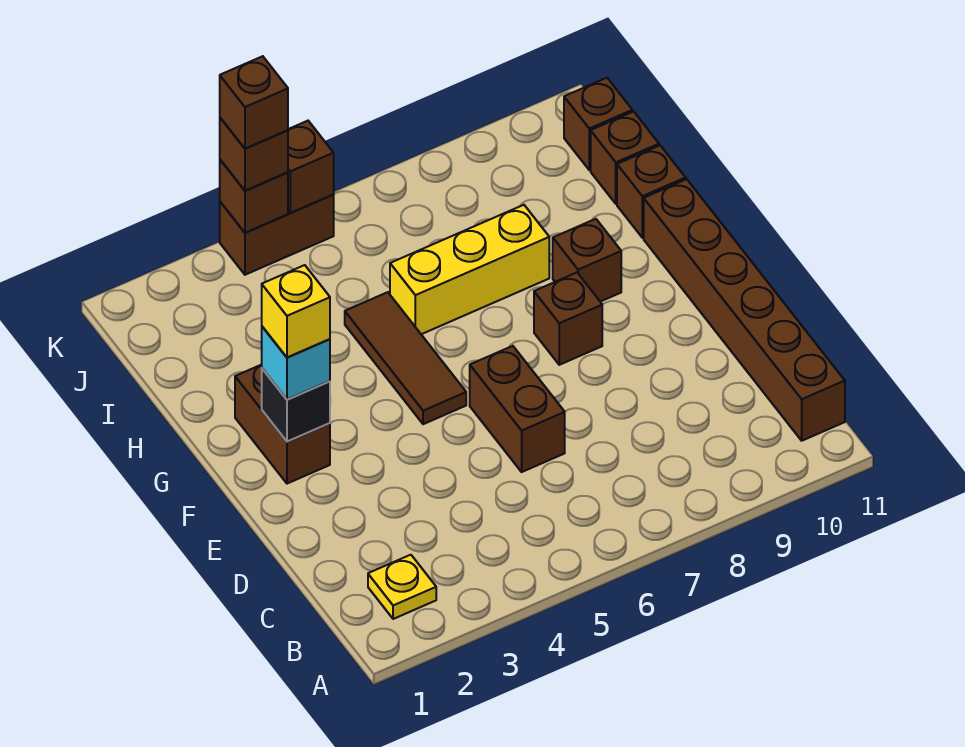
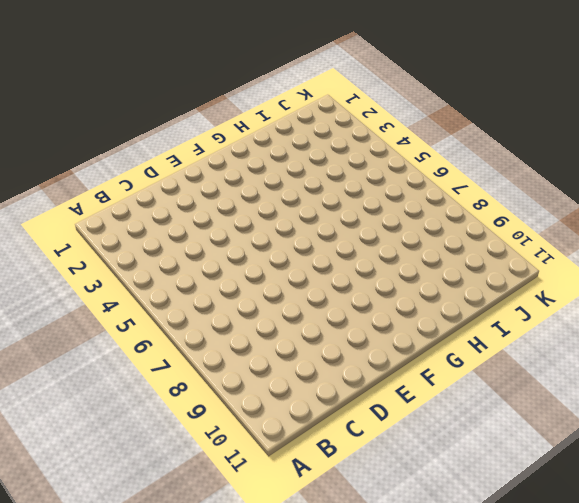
none -> yellow 1x1 plate [368,555,436,619]
none -> brown 1x6 brick [644,179,845,441]
none -> brown 1x2 brick [470,346,565,472]

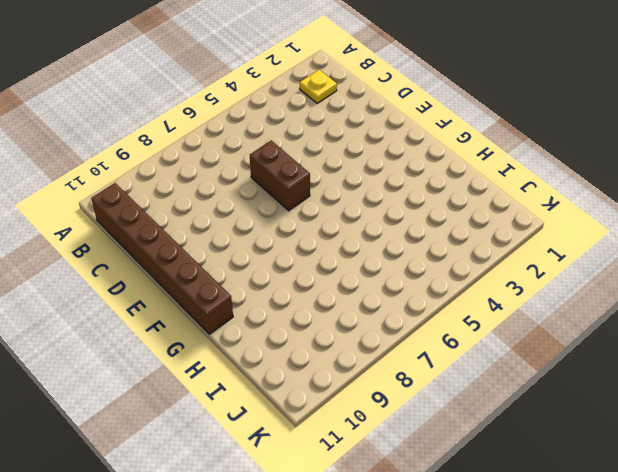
none -> brown 1x2 brick [235,365,330,484]
none -> brown 1x3 tile [345,292,466,424]
none -> brown 1x1 brick [534,273,602,365]

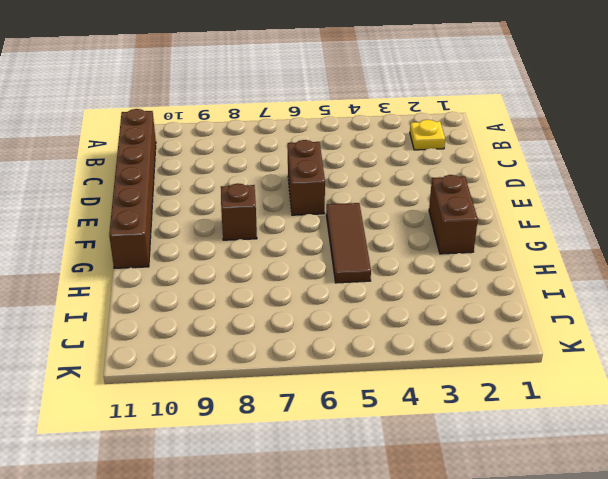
none -> brown 1x1 brick [553,219,621,302]
none -> yellow 1x3 brick [390,205,549,334]
none -> brown 1x1 brick [617,146,686,238]

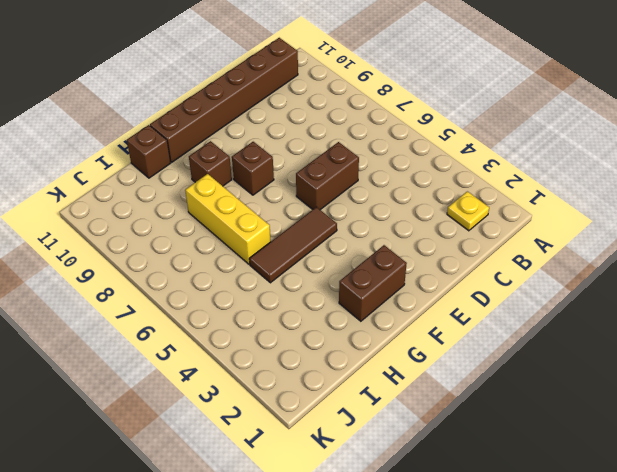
none -> brown 1x1 brick [591,112,659,204]
none -> brown 1x1 brick [564,78,632,170]
none -> brown 1x2 brick [220,195,334,275]

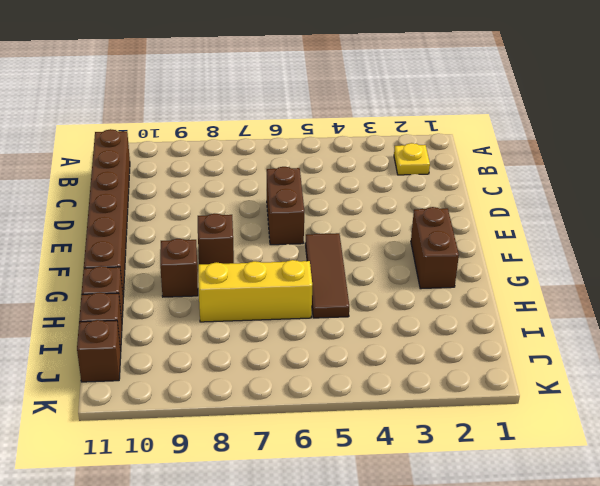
none -> brown 1x2 brick [220,195,334,275]
none -> black 1x1 brick [262,369,330,442]
none -> brown 1x1 brick [220,160,288,233]

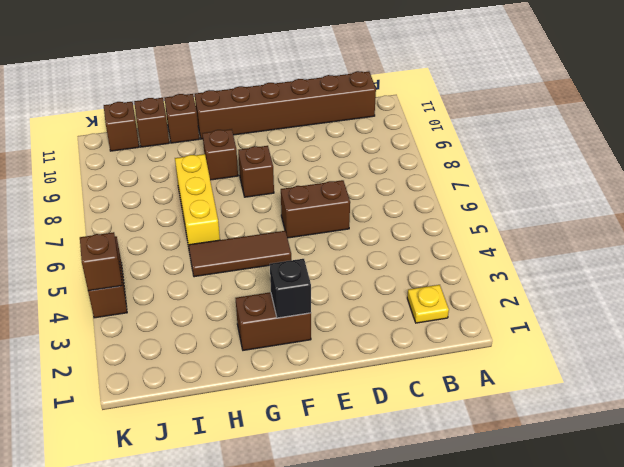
none -> brown 1x1 brick [288,121,334,213]
none -> cyan 1x1 brick [262,327,330,399]
none -> brown 1x1 brick [220,118,288,191]

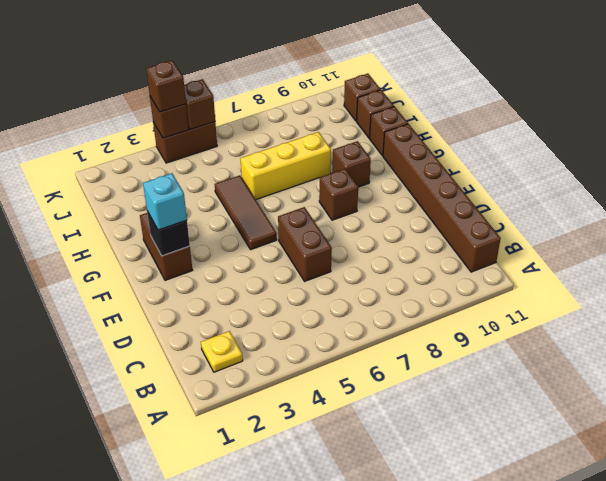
none -> yellow 1x1 brick [262,265,330,358]
none -> brown 1x1 brick [220,56,288,149]

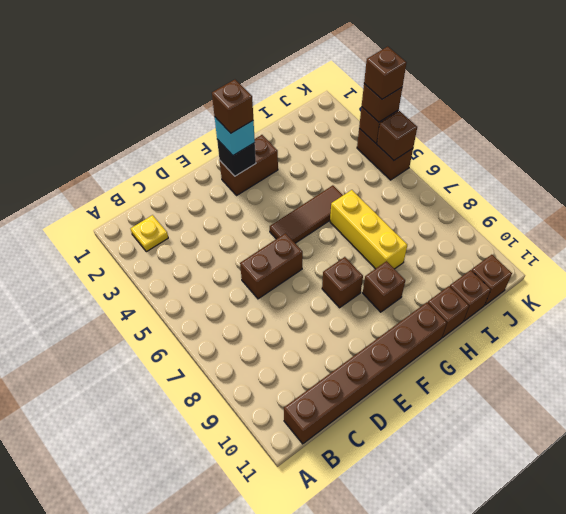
brown 1x1 brick [212,80,253,133] -> yellow 1x1 brick [262,265,330,358]

